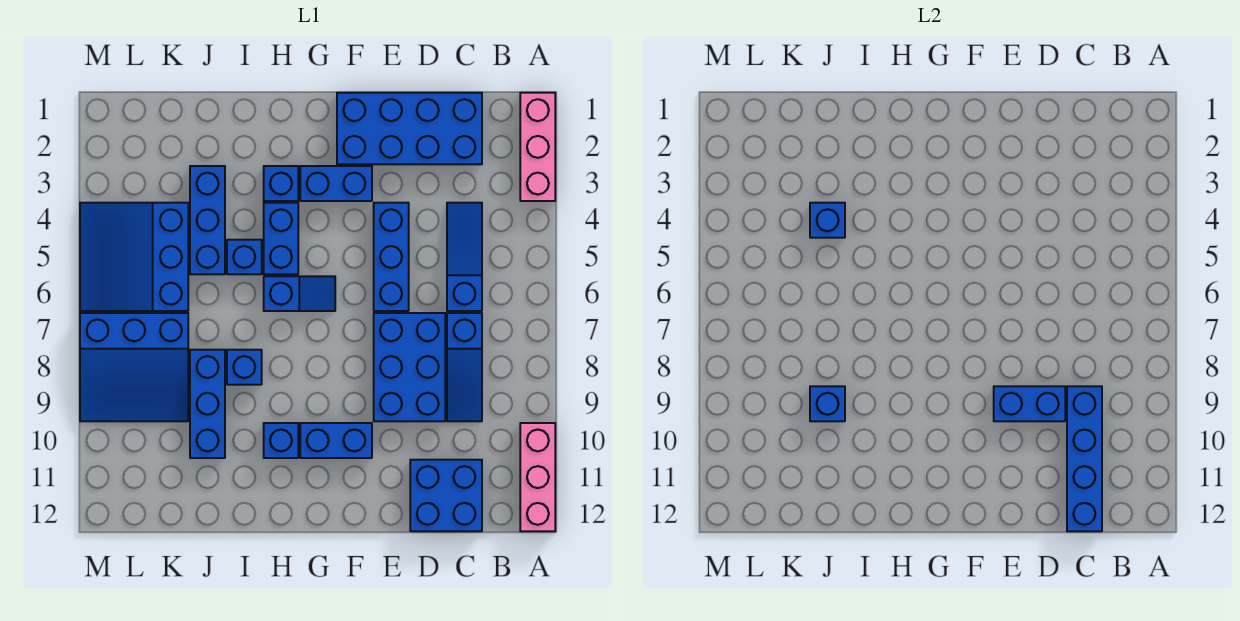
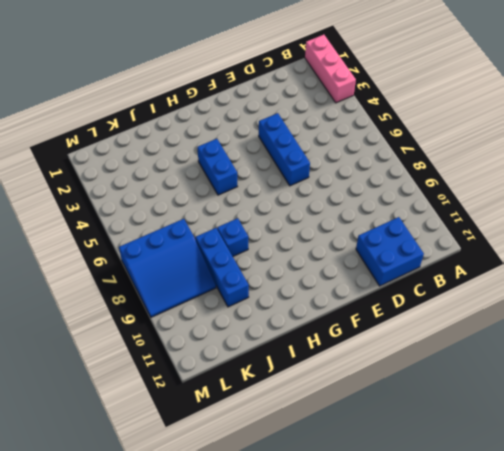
none -> pink 1x3 brick [520,423,555,531]
none -> blue 2x4 brick [337,93,482,164]
none -> blue 1x3 slope [447,203,482,311]

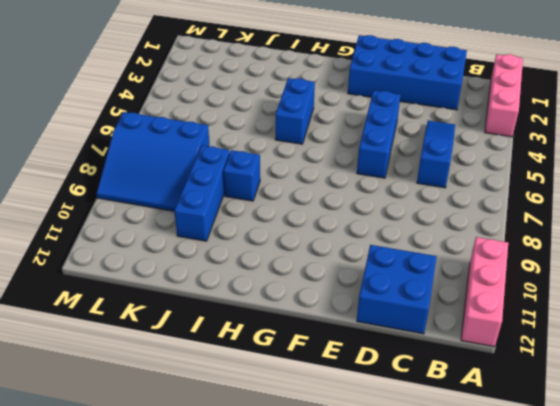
none -> blue 1x3 slope [447,313,482,421]
none -> blue 2x3 brick [374,313,445,421]
none -> blue 1x2 brick [300,166,372,201]

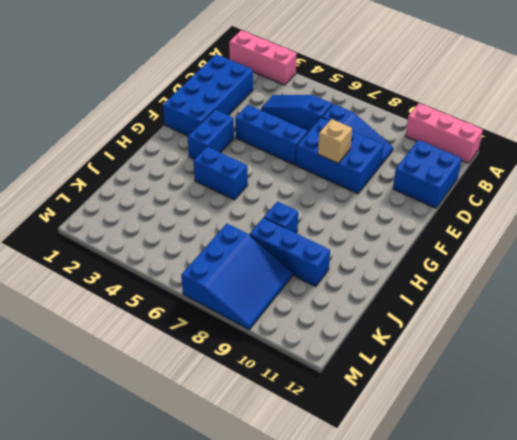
tan 1x1 brick [318,119,352,163] -> none
none -> blue 1x2 brick [300,423,372,458]
none -> blue 1x2 slope [264,276,335,311]
none -> blue 1x1 brick [264,166,298,201]

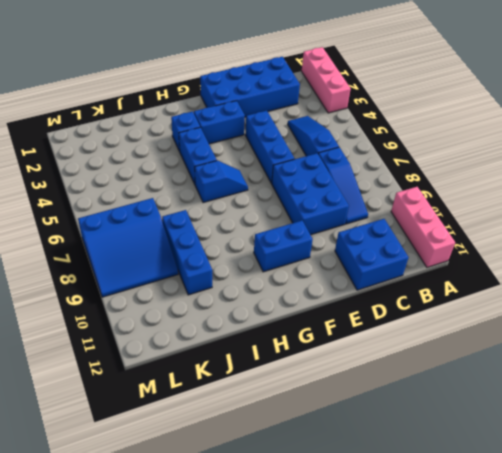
none -> blue 1x1 brick [264,423,298,458]
none -> blue 1x1 brick [227,240,262,274]
none -> blue 1x1 brick [227,350,262,385]

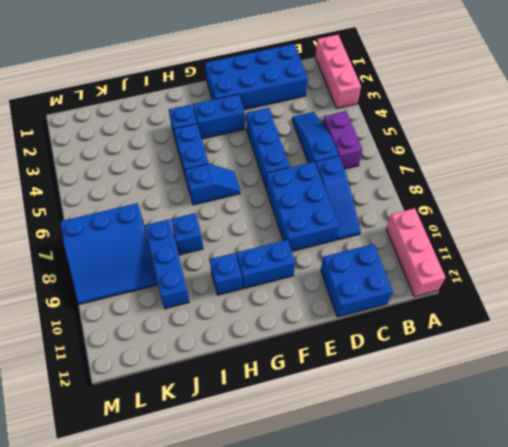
purple 1x2 brick [323,111,363,169] -> none
none -> blue 1x1 brick [227,240,262,274]
none -> blue 1x3 brick [190,166,225,274]
none -> blue 3x3 slope [80,203,188,311]

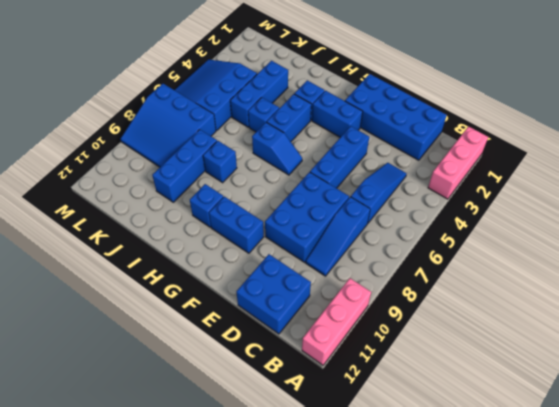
none -> blue 1x4 brick [1067,386,1102,531]
none -> blue 1x2 brick [994,386,1065,421]
none -> blue 1x1 brick [810,203,845,238]

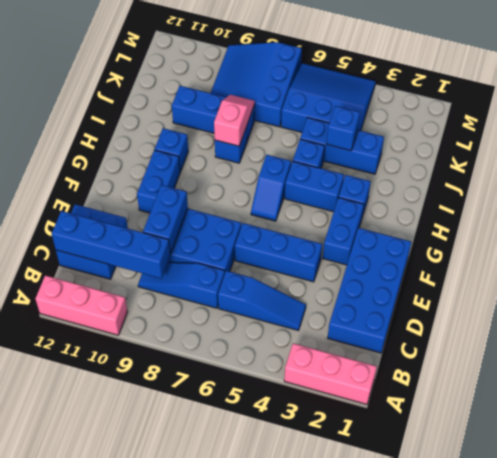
pink 1x2 slope [214,95,255,146] -> none
none -> blue 1x1 brick [810,386,845,421]

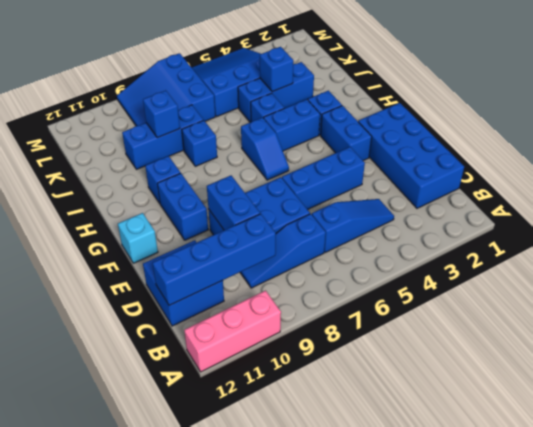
cyan 1x1 brick [118,213,158,263] -> none
none -> pink 1x3 brick [520,93,555,201]

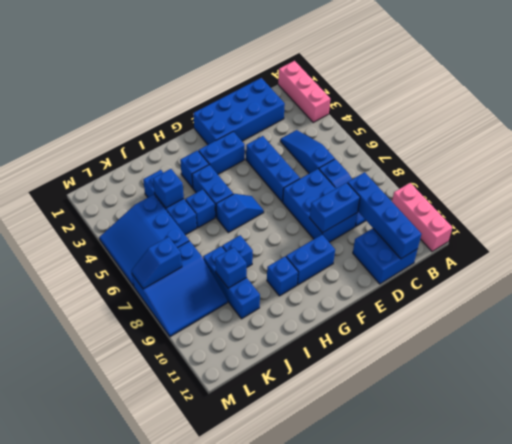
blue 1x2 slope [131,237,182,289] -> none

